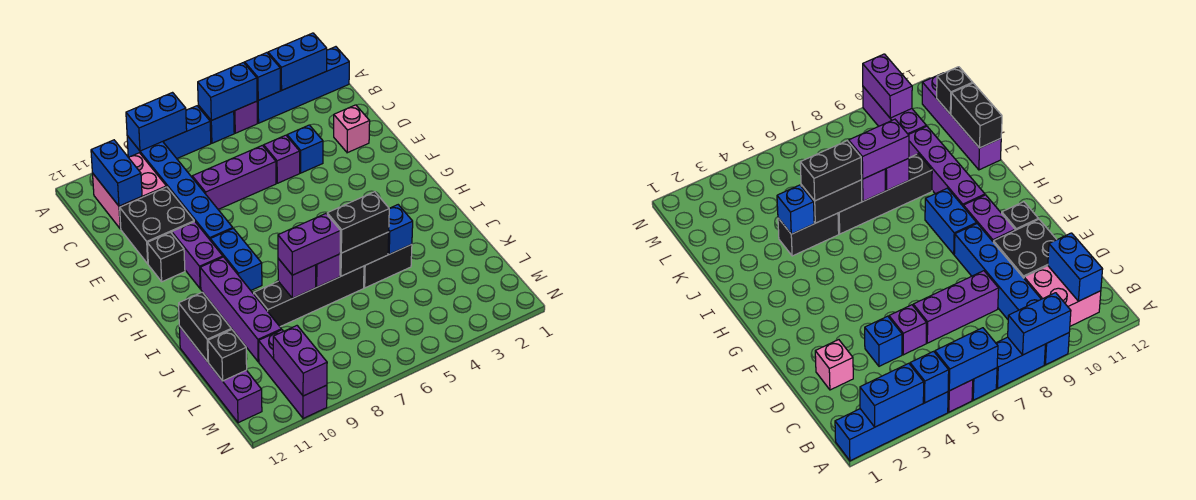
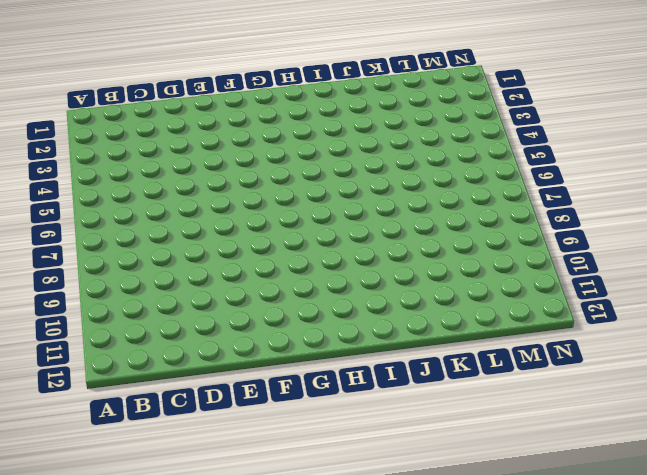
none -> blue 1x4 brick [257,47,349,123]
none -> purple 1x1 brick [234,101,257,133]
none -> blue 1x1 brick [198,105,234,143]
none -> blue 1x2 brick [163,106,211,158]

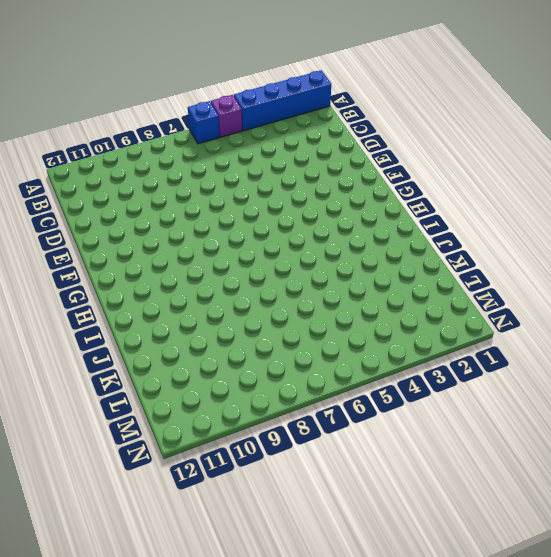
none -> blue 1x2 brick [163,106,211,158]
none -> blue 1x6 brick [127,136,233,239]
none -> pink 2x2 brick [93,153,166,229]
none -> pink 1x1 brick [334,105,370,153]

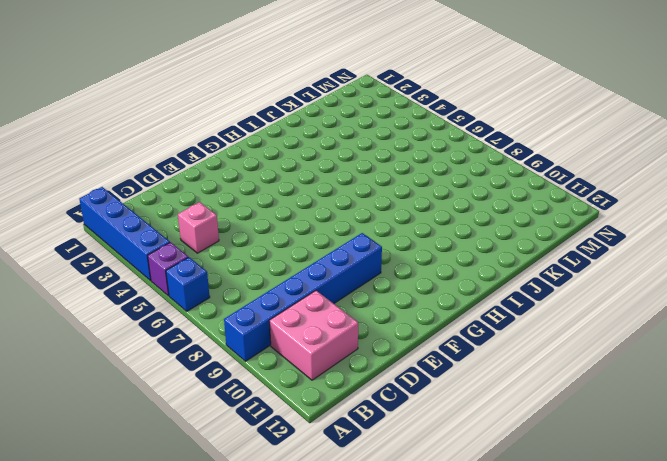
pink 1x1 brick [178,202,219,253] -> pink 1x1 brick moved to [334,105,370,153]
none -> blue 1x2 brick [163,106,211,158]
none -> blue 1x1 brick [287,125,323,173]
none -> purple 1x1 brick [264,135,300,183]
none -> purple 1x3 brick [192,145,276,209]

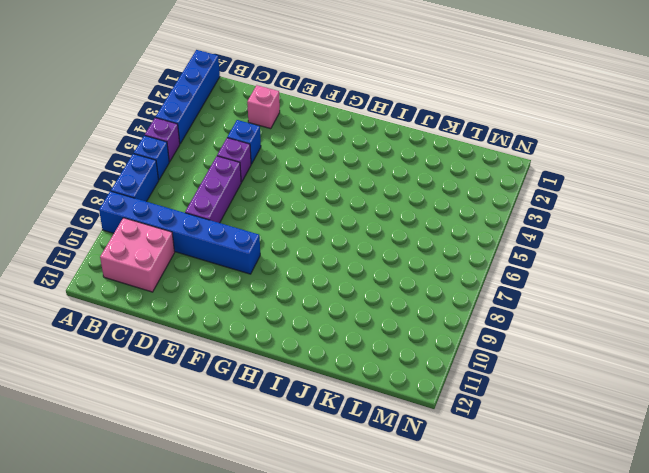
none -> black 2x2 brick [120,187,194,264]
none -> purple 1x2 brick [172,222,223,289]
none -> black 1x1 brick [147,232,185,282]
none -> blue 1x2 brick [210,228,262,290]

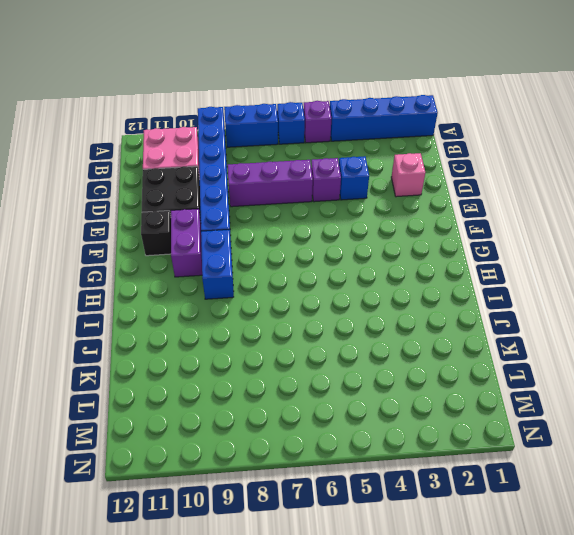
none -> purple 1x4 brick [200,257,281,362]
none -> black 1x2 brick [364,244,412,288]
none -> black 1x4 brick [254,266,364,327]
none -> purple 1x4 brick [179,326,262,423]

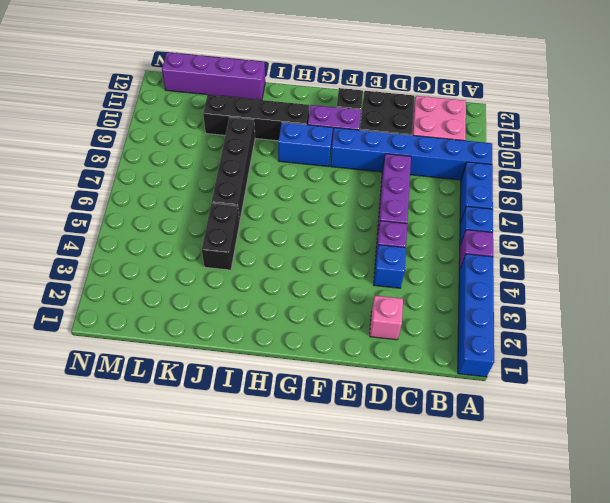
black 1x4 brick [203,95,309,141] -> purple 1x4 brick [200,257,281,362]
none -> purple 1x3 brick [259,330,327,419]
none -> blue 1x2 brick [268,33,327,90]
none -> blue 1x1 brick [245,53,280,100]
none -> blue 1x2 brick [198,63,257,121]

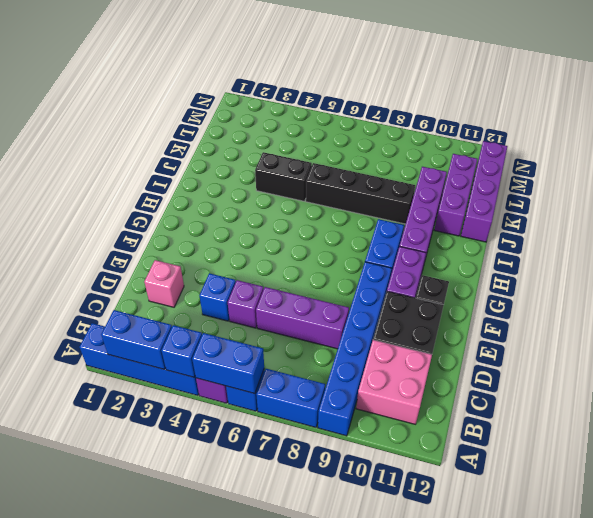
purple 1x3 brick [434,154,477,236] -> purple 1x3 brick moved to [259,330,327,419]
none -> blue 1x2 brick [126,93,187,151]
none -> blue 1x2 brick [91,140,142,206]
none -> blue 1x1 brick [388,205,413,254]
none -> black 1x2 brick [340,232,389,276]

